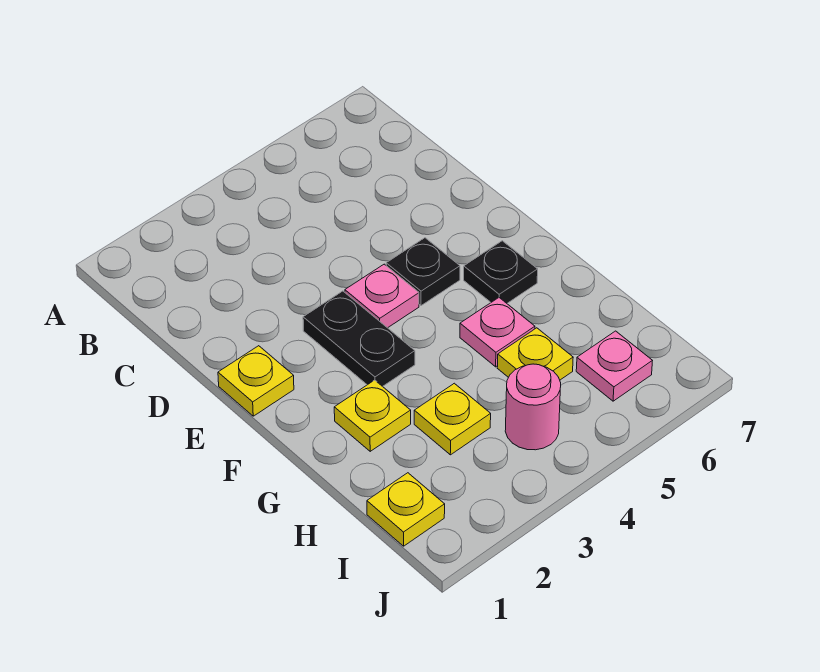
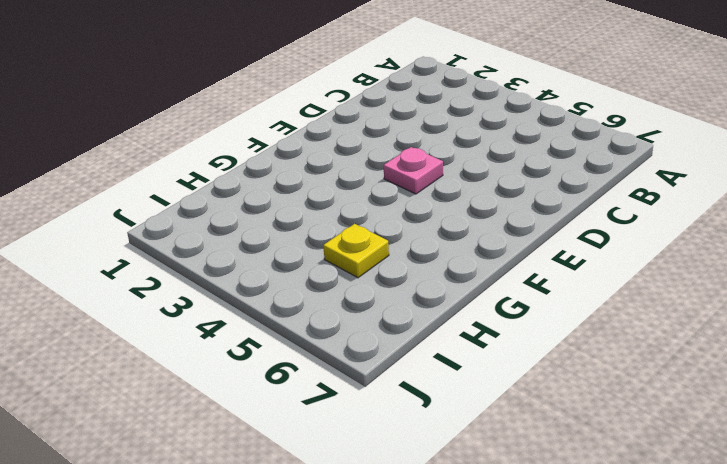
none -> yellow 1x1 plate [218,346,294,416]
none -> black 1x2 plate [303,291,415,386]
none -> black 1x1 plate [386,238,460,306]

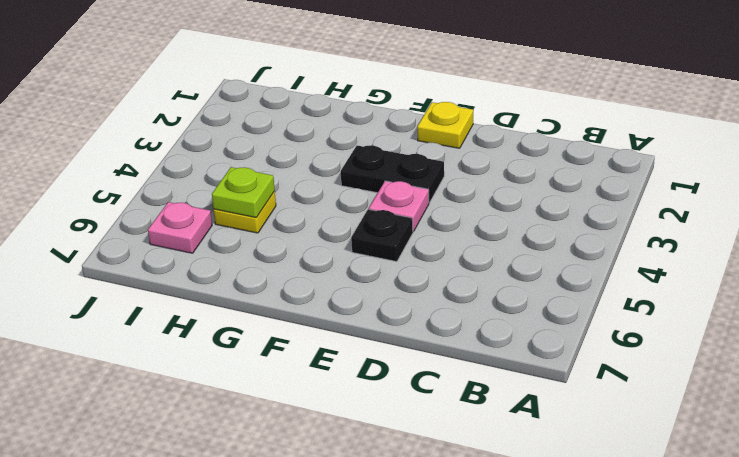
lime 1x1 plate [212,167,275,218] -> none
none -> black 1x1 plate [464,241,538,303]
none -> yellow 1x1 plate [334,380,411,451]
none -> pink 1x1 plate [460,298,535,367]

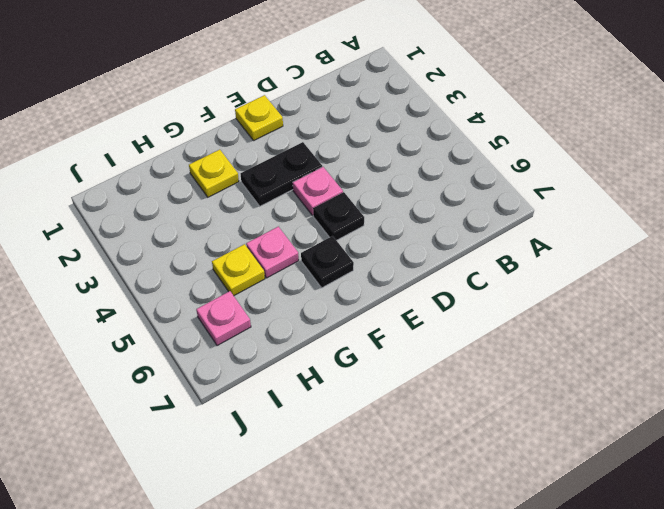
none -> yellow 1x1 plate [414,383,491,455]
none -> yellow 1x1 plate [367,473,445,546]
none -> pink 1x1 round brick [505,364,561,450]

